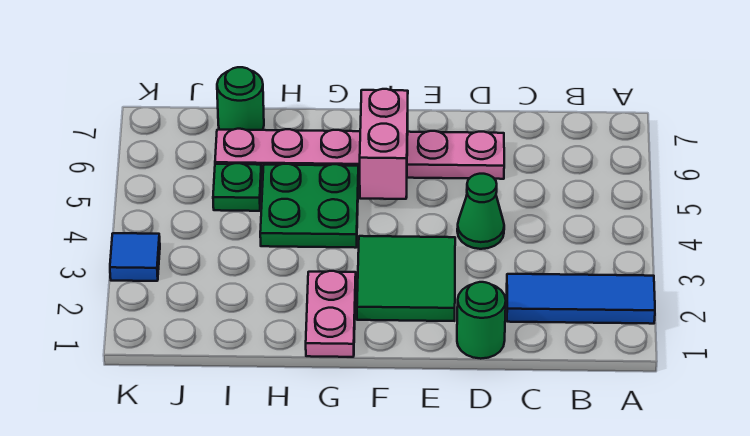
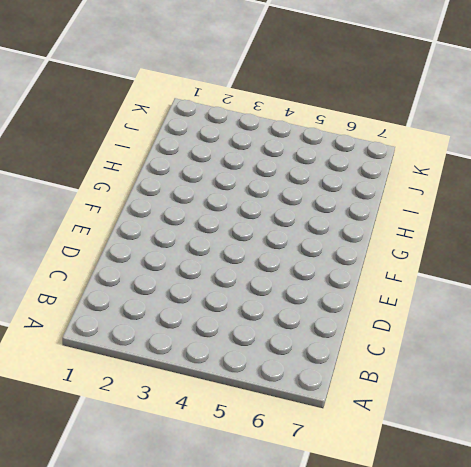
none -> blue 1x3 tile [507,274,655,324]
none -> green 1x1 round brick [457,282,506,359]

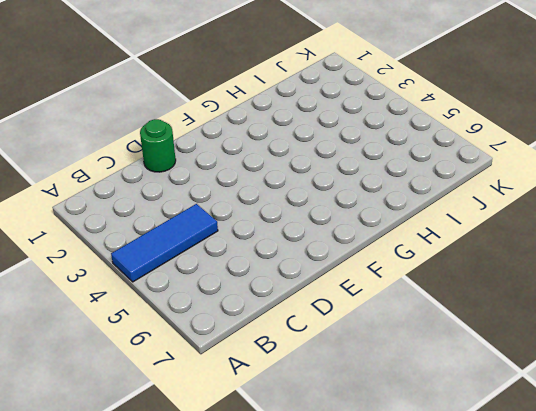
blue 1x3 tile [111,204,218,282] -> blue 1x3 tile moved to [507,274,655,324]
none -> green 1x1 cone [457,174,504,249]
none -> pink 1x6 plate [215,129,504,179]

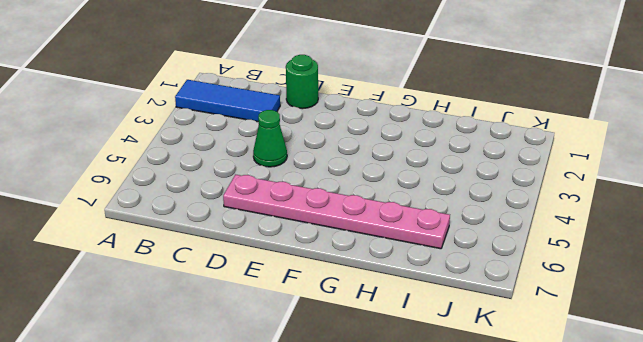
none -> green 2x2 tile [357,236,455,321]
none -> pink 1x2 plate [306,271,356,357]

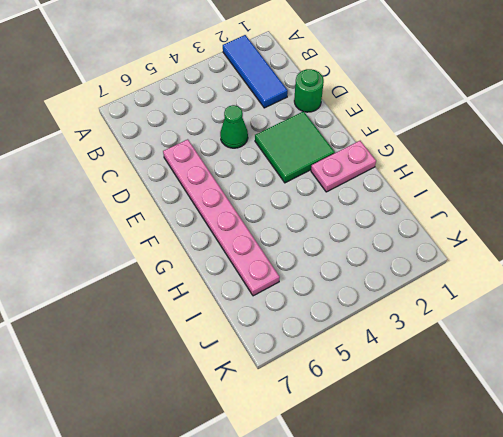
none -> green 2x2 plate [260,164,358,248]
none -> green 1x1 plate [213,163,262,211]

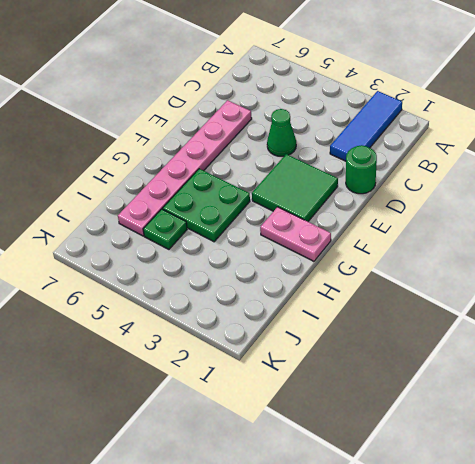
none -> green 1x1 round brick [217,67,264,130]
none -> blue 1x1 tile [110,233,160,281]

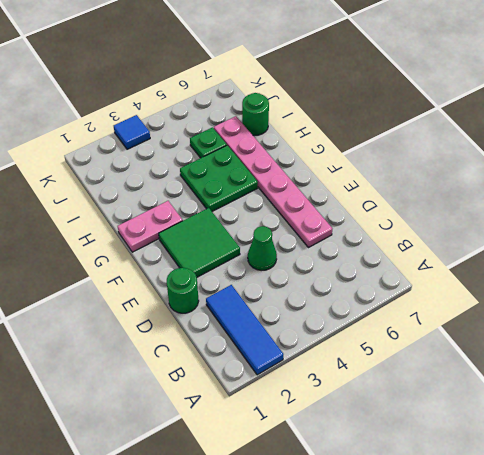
none -> pink 1x2 brick [360,89,408,199]

